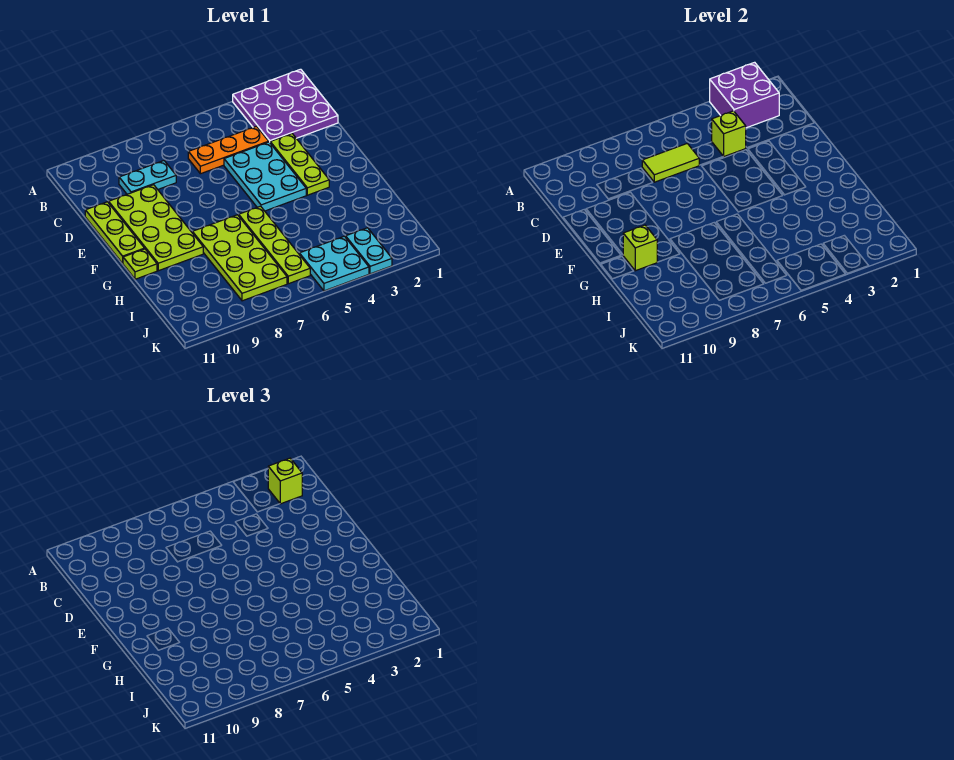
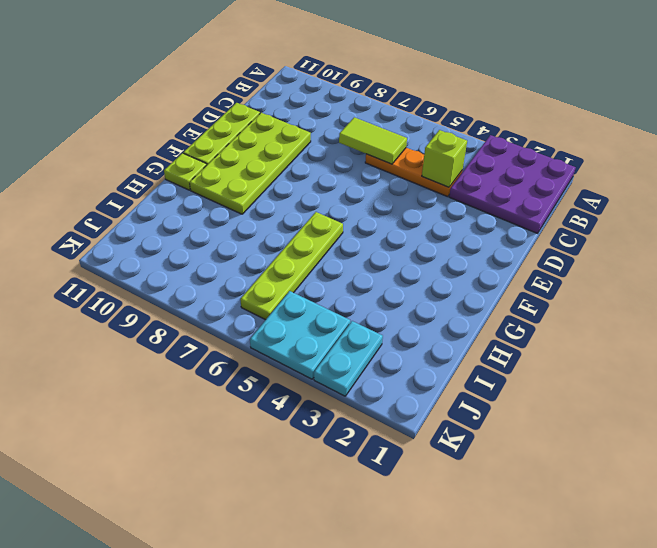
none -> cyan 1x2 plate [119,161,176,194]
none -> lime 1x3 plate [270,134,329,195]
none -> cyan 2x3 plate [224,142,306,211]

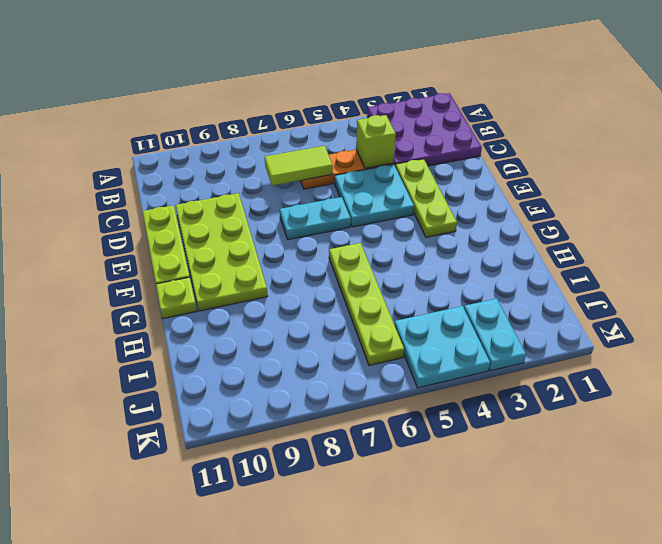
cyan 2x2 plate [335,164,414,227] -> cyan 2x3 plate [224,142,306,211]
cyan 1x2 plate [280,197,351,240] -> cyan 1x2 plate moved to [119,161,176,194]
none -> lime 2x4 plate [192,215,287,301]
none -> purple 2x2 brick [710,62,779,128]
none -> lime 1x1 brick [623,225,657,271]

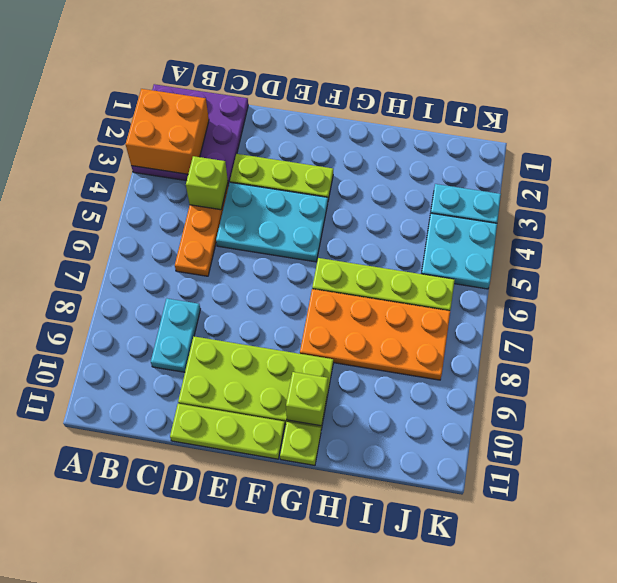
orange 2x2 brick [126,89,209,174] -> purple 2x2 brick [710,62,779,128]
orange 2x4 plate [300,289,450,380] -> lime 2x4 plate [192,215,287,301]
none -> lime 1x2 tile [642,143,699,182]
none -> lime 1x1 brick [268,458,302,504]

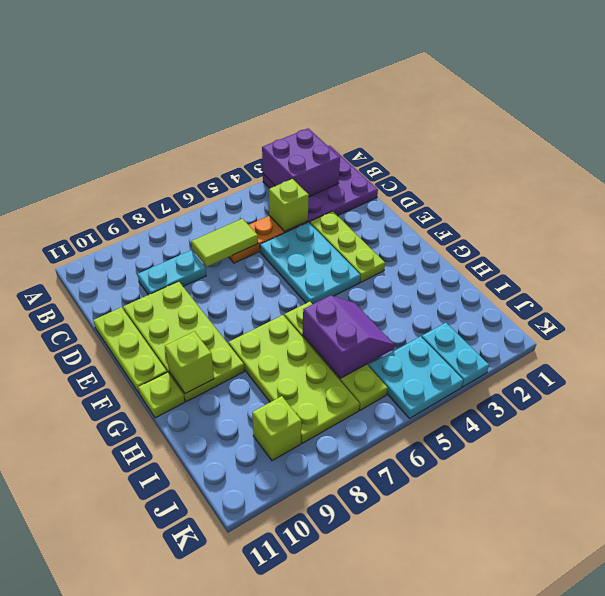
purple 2x2 slope [303,295,394,378] -> none
lime 1x1 brick [252,396,301,461] -> lime 1x1 brick moved to [268,458,302,504]

